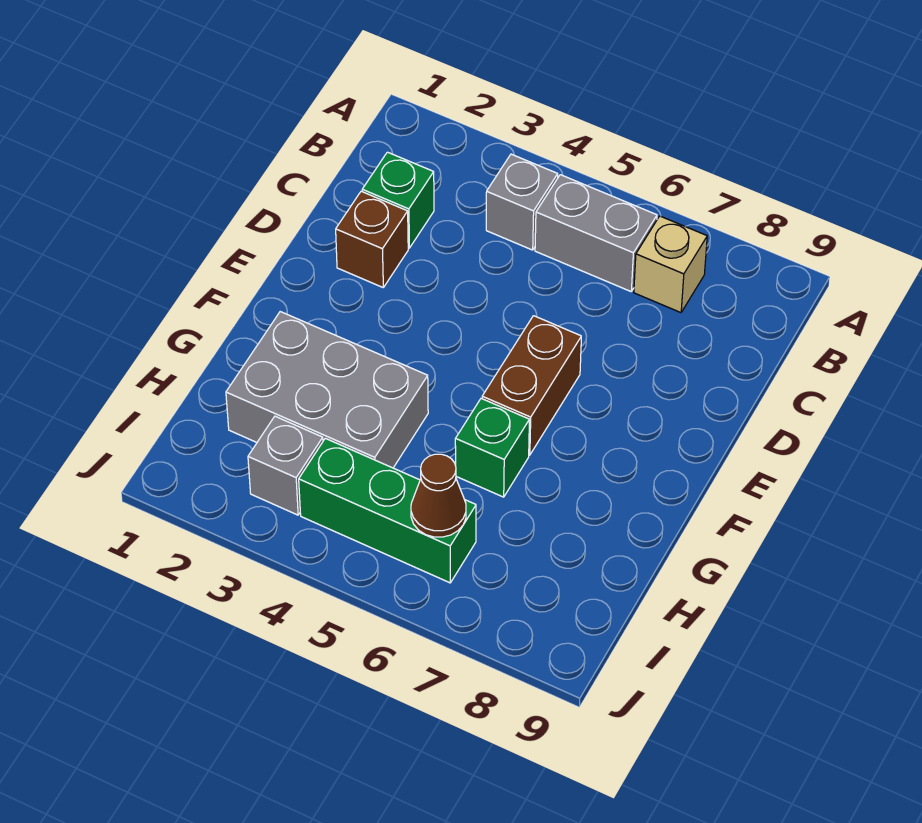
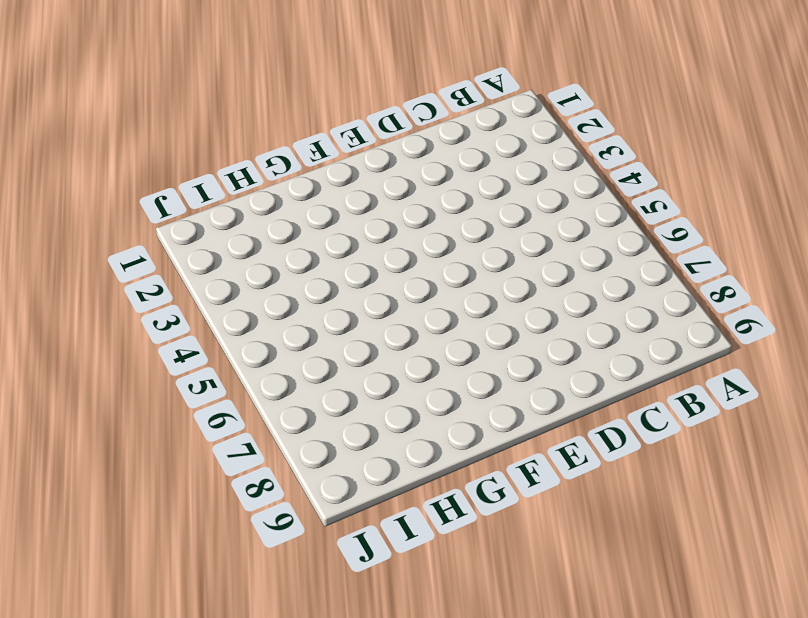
none -> grey 1x1 brick [486,154,558,250]
none -> grey 1x2 brick [535,175,657,291]

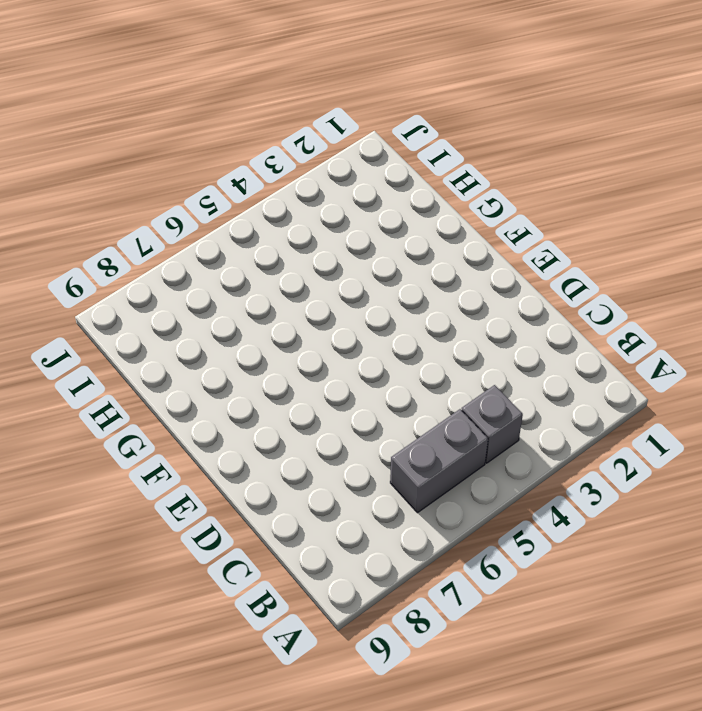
none -> tan 1x1 brick [634,216,707,313]
none -> green 1x1 brick [362,152,434,248]

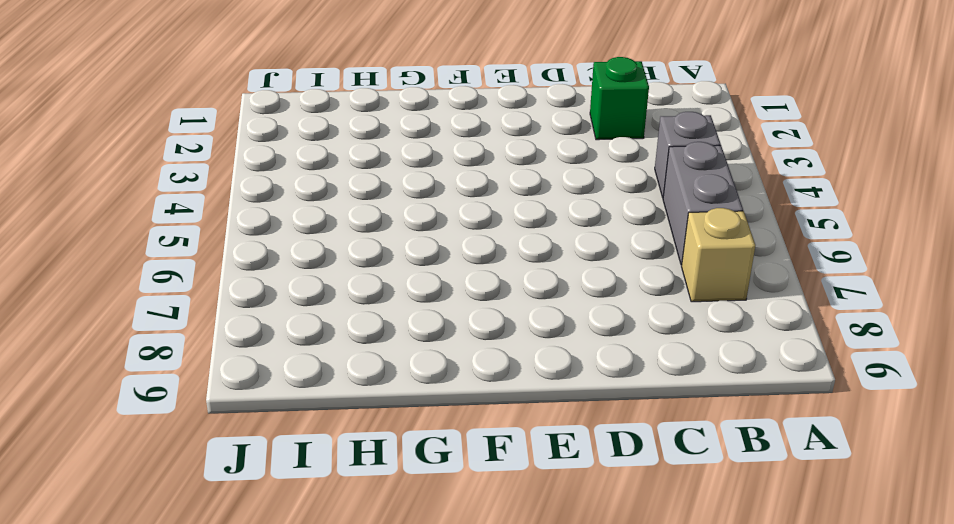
none -> brown 1x1 brick [336,191,408,287]
none -> brown 1x2 brick [482,316,581,455]

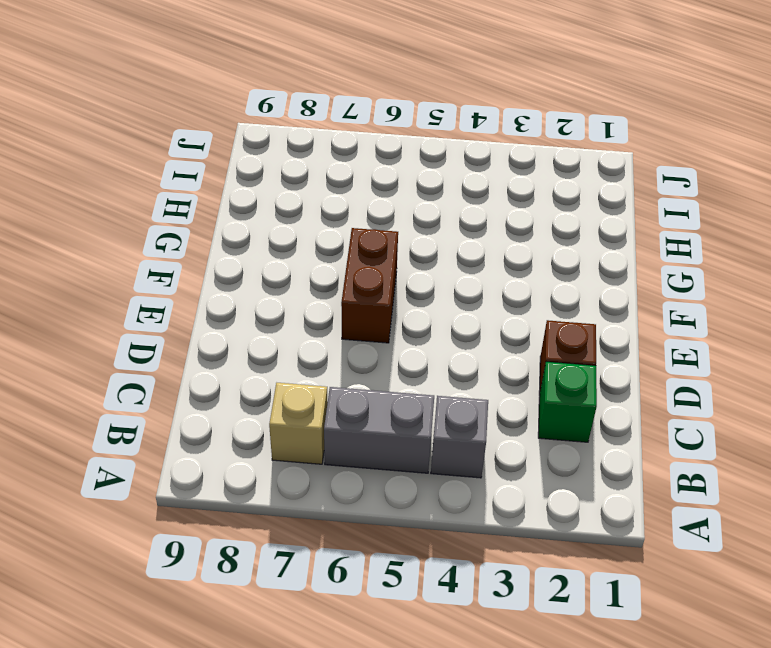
none -> grey 2x3 brick [226,312,428,468]
none -> green 1x1 brick [455,399,529,497]

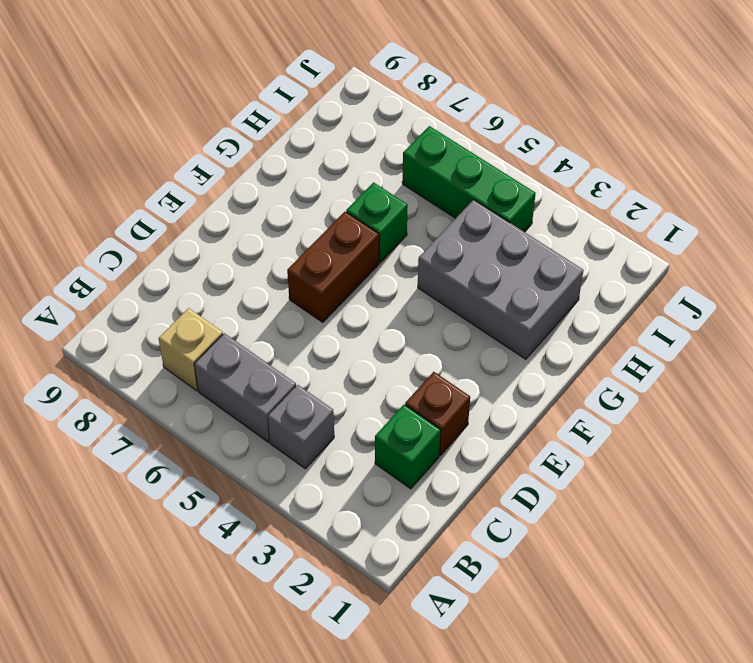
none -> grey 1x1 brick [248,416,323,515]
none -> brown 1x1 cone [411,454,466,537]

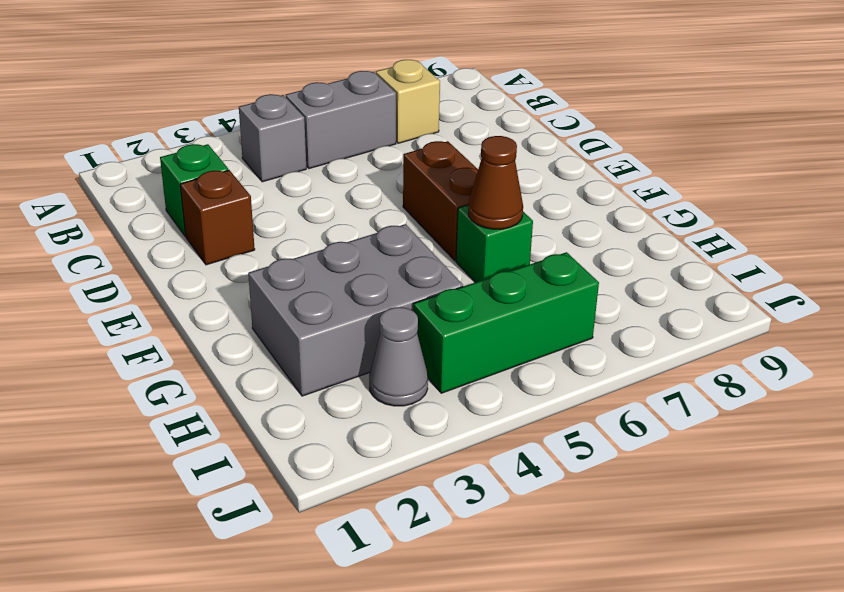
brown 1x1 cone [468,136,523,229] -> brown 1x1 cone moved to [411,454,466,537]
grey 1x1 cone [369,307,428,406] -> grey 1x1 brick [248,416,323,515]

